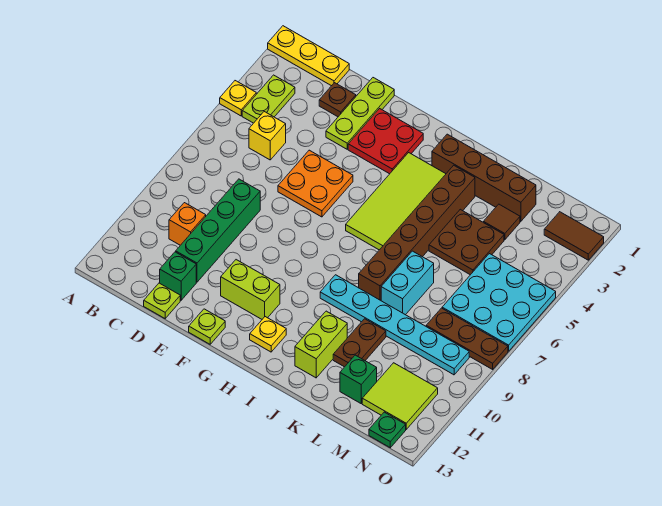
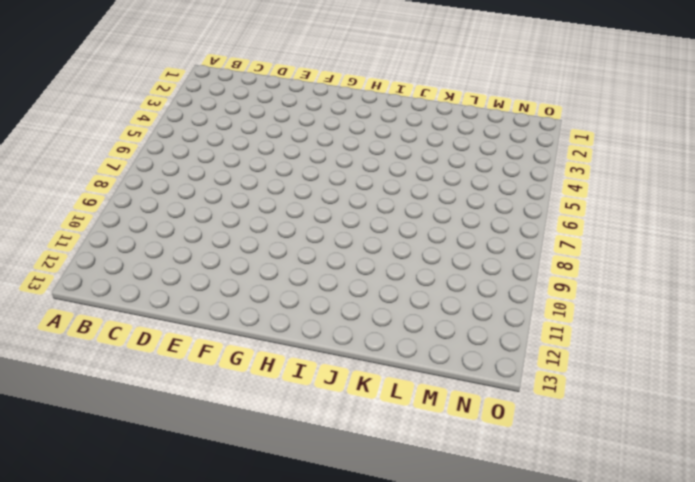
none -> yellow 1x3 plate [268,26,349,86]
none -> yellow 1x1 plate [220,81,256,116]
none -> lime 1x2 plate [242,75,295,123]
none -> yellow 1x1 brick [249,112,286,160]

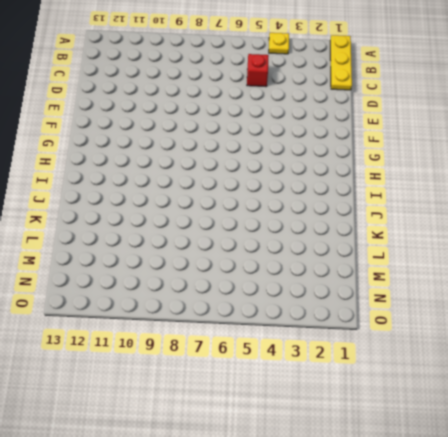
red 1x1 brick [247,54,269,87] -> yellow 1x1 brick [249,112,286,160]
none -> lime 1x2 plate [242,75,295,123]
none -> orange 1x1 brick [169,203,206,245]
none -> brown 1x1 plate [319,83,356,117]
none -> green 1x4 brick [176,179,260,282]

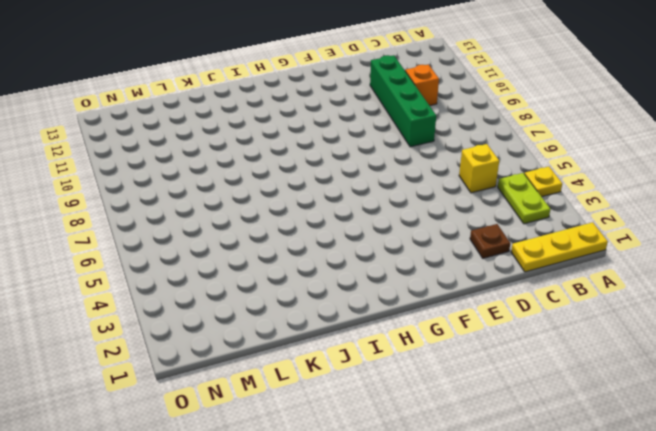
none -> green 1x1 brick [160,252,196,300]
none -> lime 1x1 plate [144,283,180,319]
none -> lime 1x3 plate [326,78,394,149]
none -> orange 2x2 plate [278,150,353,217]

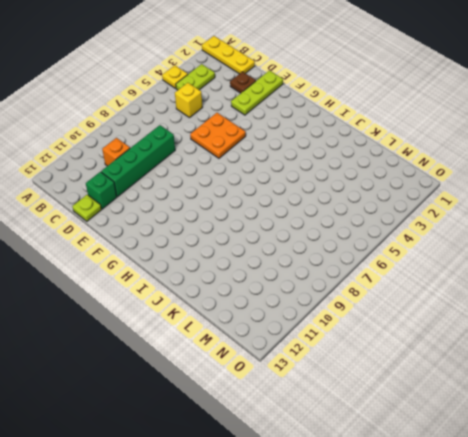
none -> red 2x2 plate [348,109,423,174]
none -> lime 1x2 brick [221,260,280,319]
none -> lime 1x1 plate [189,309,225,344]
none -> lime 2x4 tile [346,153,446,250]

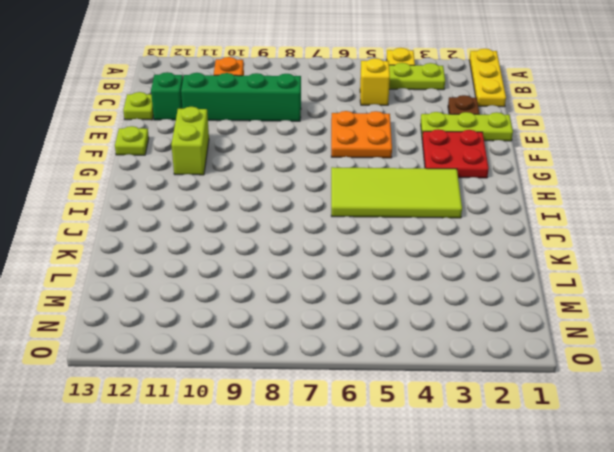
none -> yellow 1x1 plate [250,317,286,352]
none -> brown 1x4 brick [432,134,536,222]
none -> cyan 1x6 plate [320,275,469,375]
none -> brown 1x6 brick [359,165,475,300]

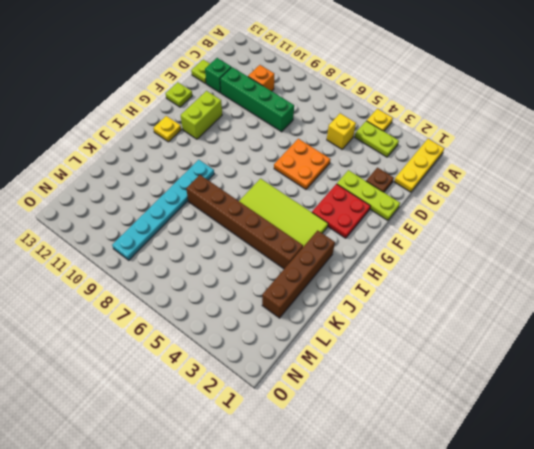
none -> lime 1x2 brick [295,311,347,378]
none -> brown 2x2 plate [429,209,504,275]
none -> cyan 1x2 brick [381,251,434,315]
none -> brown 1x2 plate [333,319,386,367]

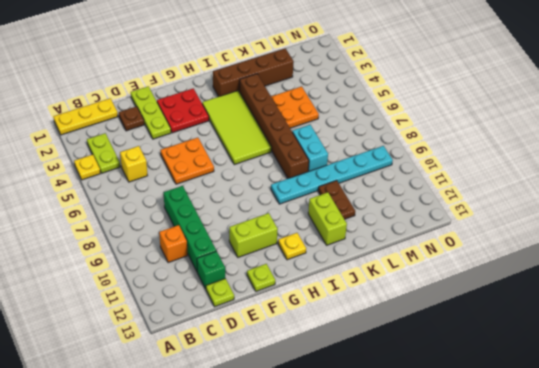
orange 2x2 plate [271,86,319,128] -> brown 2x2 plate [429,209,504,275]
none -> brown 1x1 tile [483,204,520,240]
none -> green 1x1 brick [340,355,377,403]
none -> cyan 3x3 plate [442,254,556,351]
none -> brown 1x3 plate [426,308,508,369]

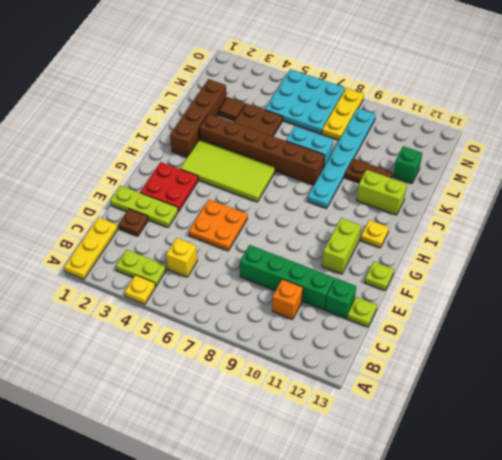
yellow 1x3 plate [322,88,364,140] -> brown 1x3 plate [426,308,508,369]
none -> lime 2x2 tile [362,363,438,429]
none -> brown 1x2 tile [544,212,604,260]
none -> green 1x1 plate [369,412,406,448]

